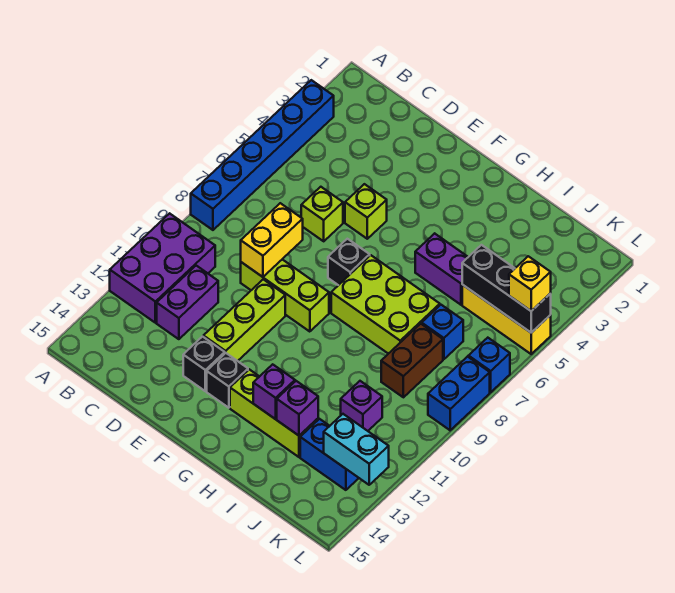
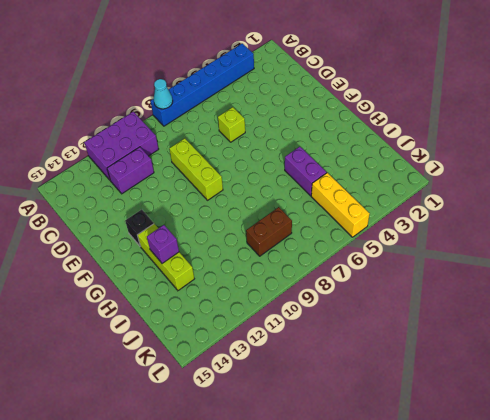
cyan 1x1 cone [154,79,173,109] -> none
none -> lime 1x1 brick [345,184,387,239]
none -> lime 1x3 brick [203,279,285,361]
none -> black 1x1 brick [183,337,225,391]

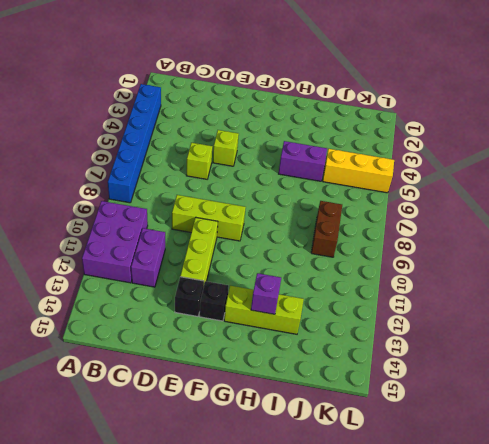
none -> black 1x1 brick [328,239,370,285]
none -> lime 2x3 brick [331,255,440,354]
none -> blue 1x1 brick [422,305,463,359]

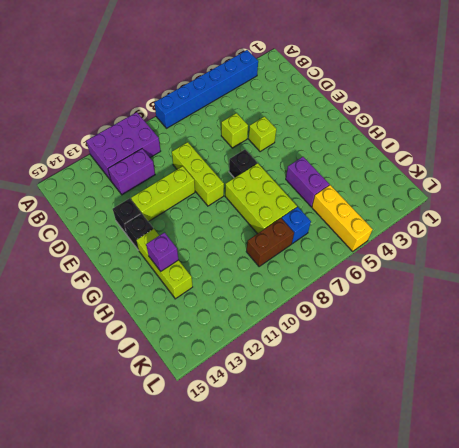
none -> purple 1x1 brick [341,381,382,431]
none -> blue 1x2 brick [300,419,359,490]
none -> blue 1x1 brick [468,338,510,392]

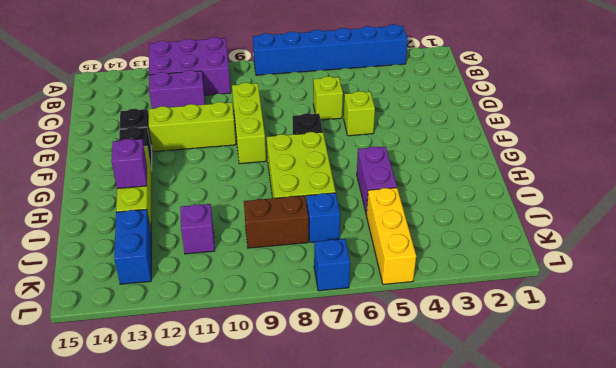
none -> blue 1x2 brick [428,357,490,430]
none -> yellow 1x2 brick [241,203,303,277]
none -> purple 1x1 brick [277,381,318,436]

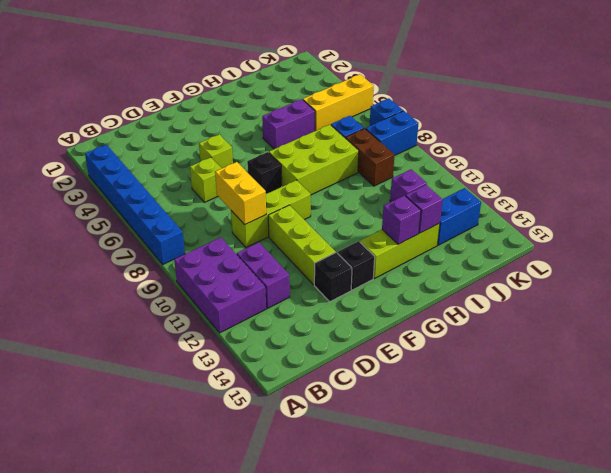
blue 1x2 brick [366,111,418,155] -> blue 1x2 brick turned to [428,357,490,430]
none -> black 1x3 brick [462,245,551,333]
none -> cyan 1x2 brick [324,414,389,485]
none -> yellow 1x1 brick [509,256,551,311]

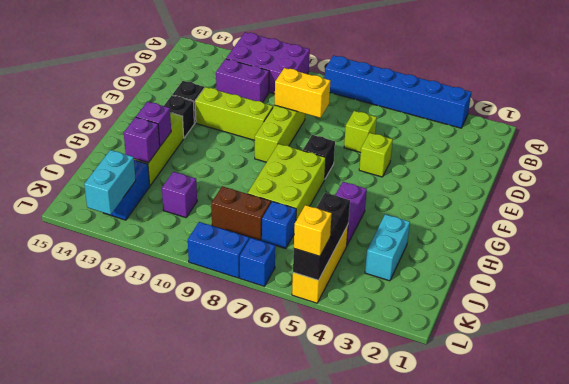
cyan 1x2 brick [365,214,410,281] -> none

